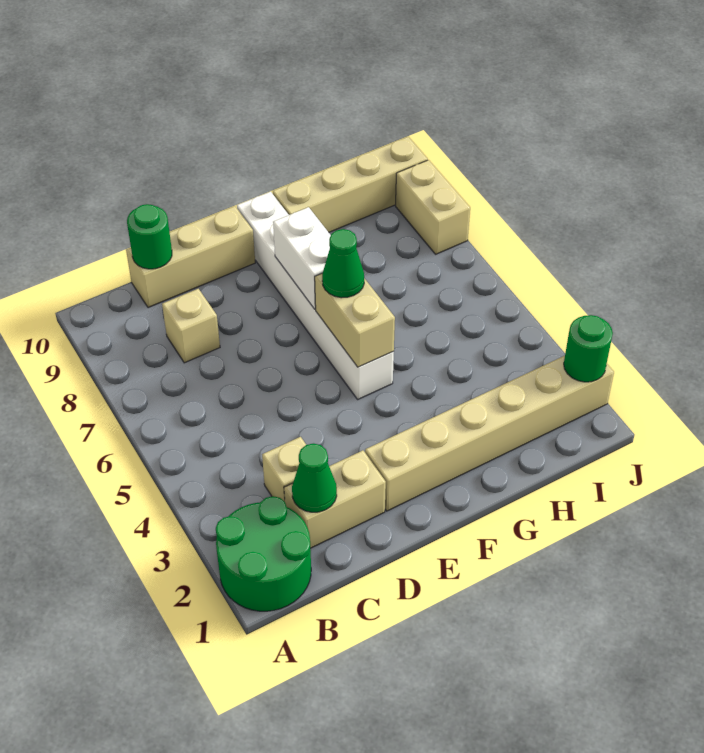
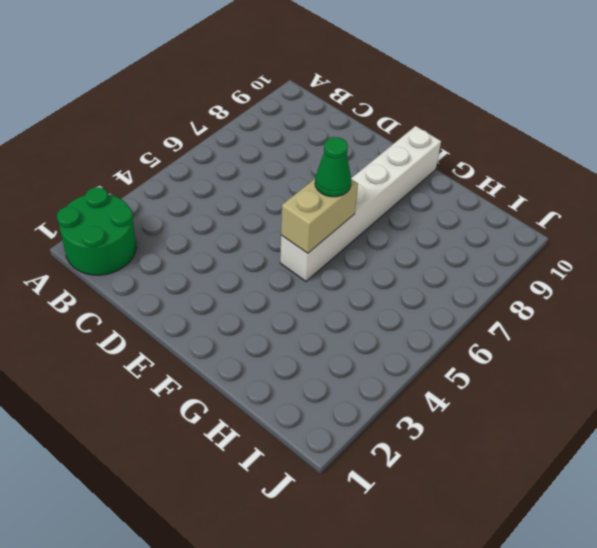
none -> tan 1x2 brick [284,450,386,548]
none -> tan 1x1 brick [262,437,306,502]
none -> tan 1x1 brick [162,289,220,363]

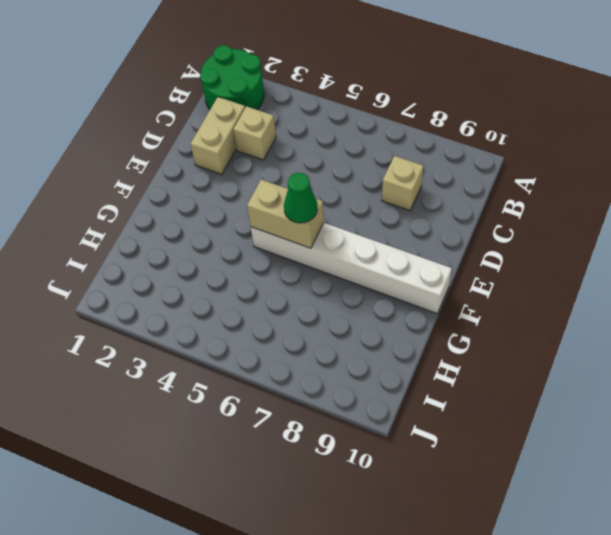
none -> tan 1x3 brick [126,206,255,308]
none -> tan 1x6 brick [365,356,614,511]
none -> tan 1x4 brick [273,137,428,232]

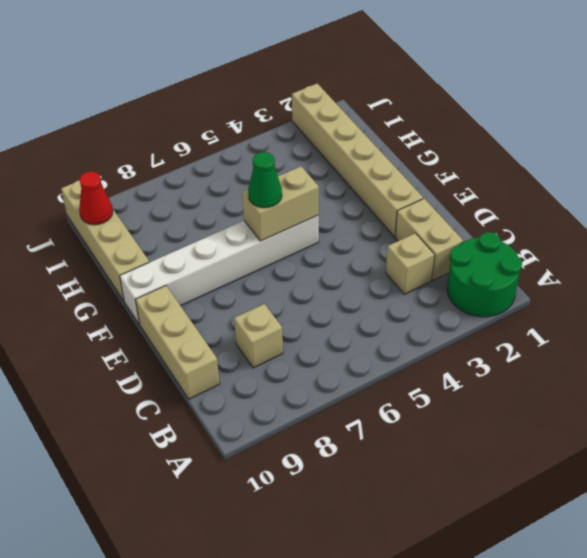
red 1x1 cone [79,171,113,225] -> none
none -> tan 1x2 brick [396,160,470,254]
none -> green 1x1 cone [292,444,337,512]
none -> green 1x1 round brick [127,204,172,269]

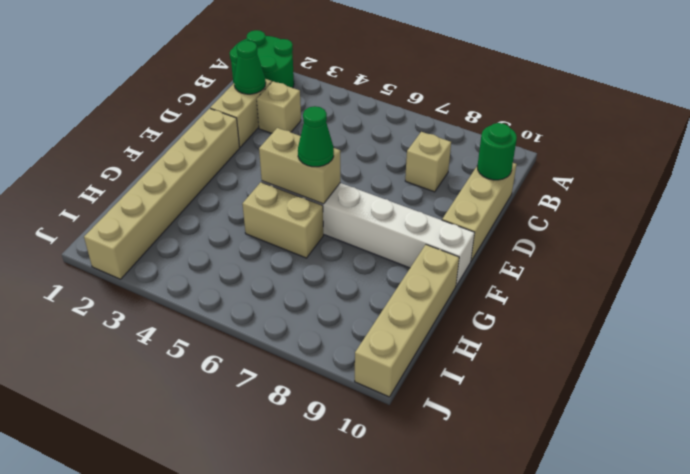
tan 1x2 brick [243,182,323,258] -> tan 1x2 brick moved to [396,160,470,254]
none -> white 1x2 brick [273,207,331,309]
none -> green 1x1 round brick [564,315,613,382]

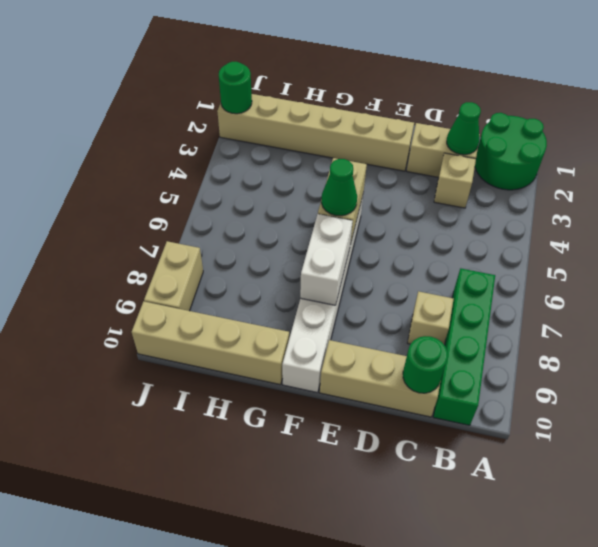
green 1x4 brick [433,268,495,425] -> none

